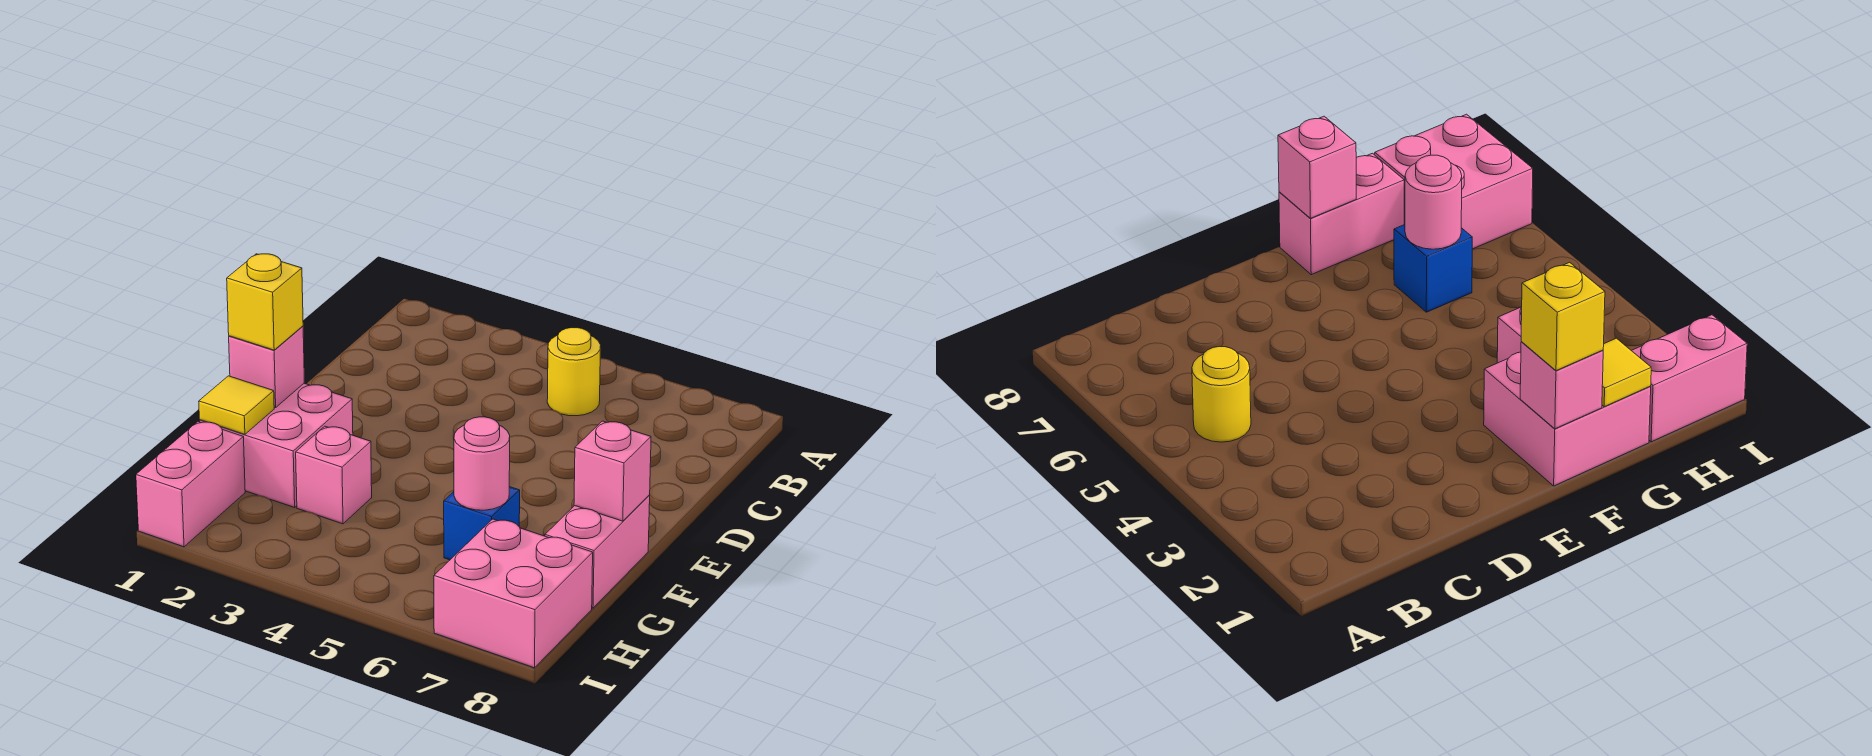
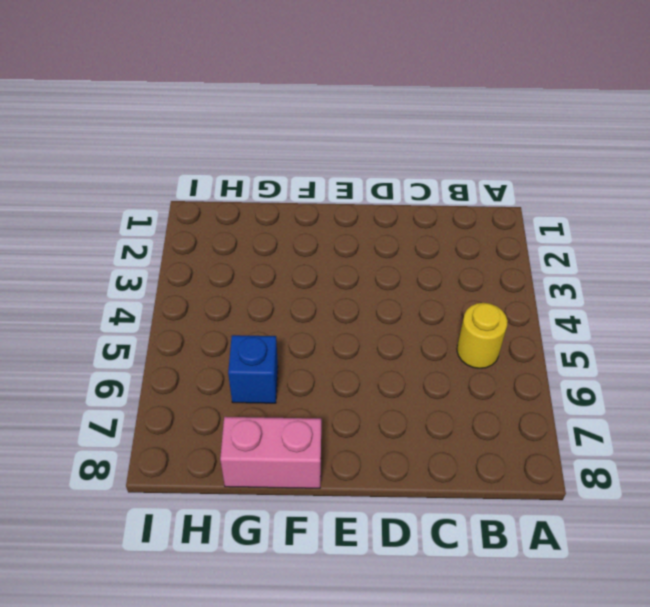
none -> pink 2x2 brick [200,383,353,507]
none -> pink 1x1 brick [296,426,372,524]
none -> pink 1x2 brick [136,422,245,547]

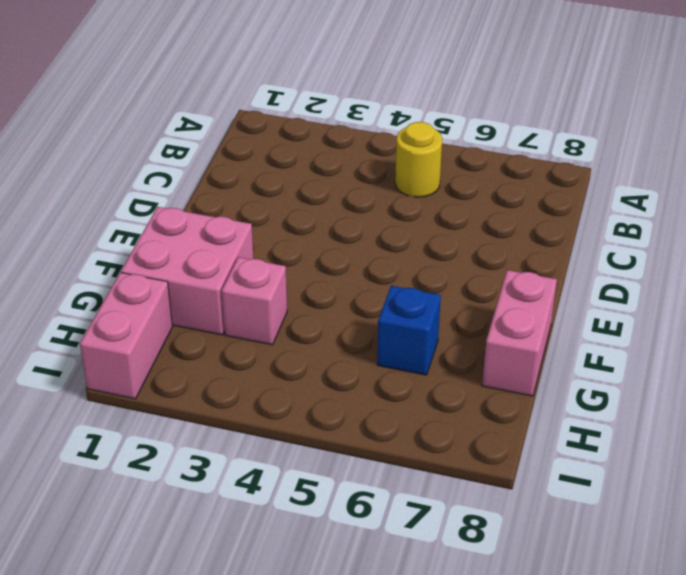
none -> pink 2x2 brick [434,519,593,668]
none -> pink 1x1 brick [229,326,304,408]
none -> pink 1x1 brick [574,421,651,521]

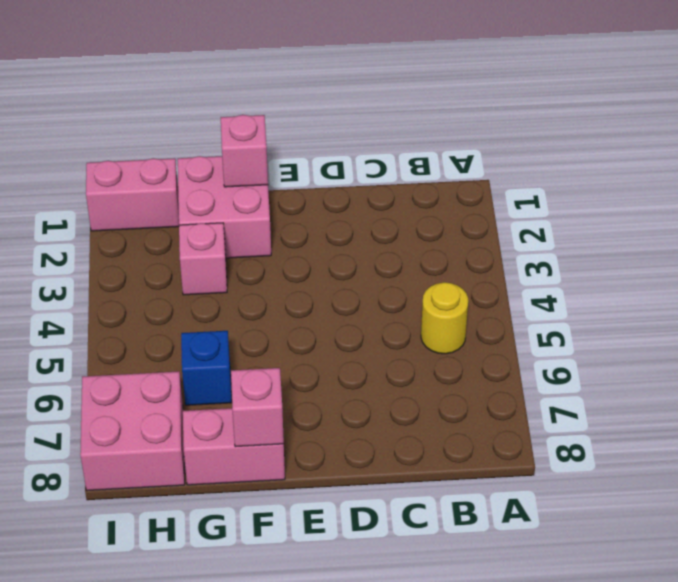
none -> yellow 1x1 tile [199,376,274,434]
none -> pink 1x1 round brick [454,417,510,510]
none -> yellow 1x1 brick [227,254,303,350]

